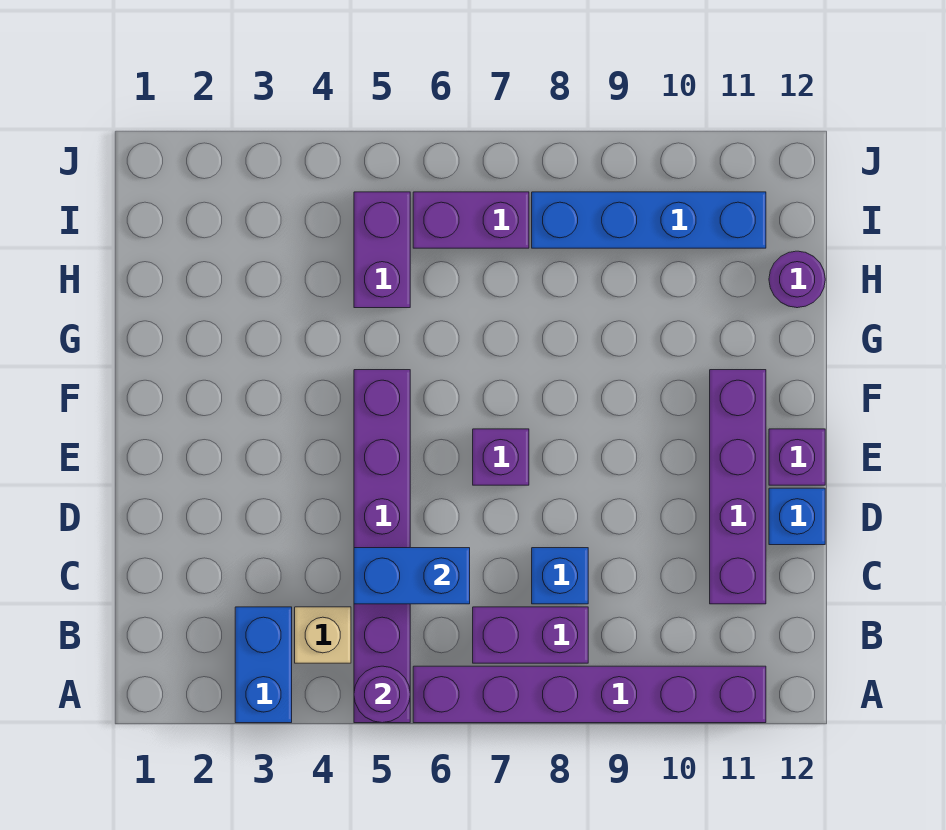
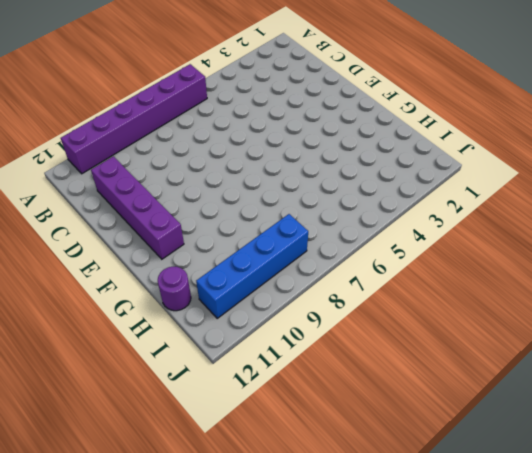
none -> blue 1x2 brick [235,607,292,723]
none -> purple 1x6 brick [354,370,410,723]
none -> tan 1x1 brick [295,607,351,663]

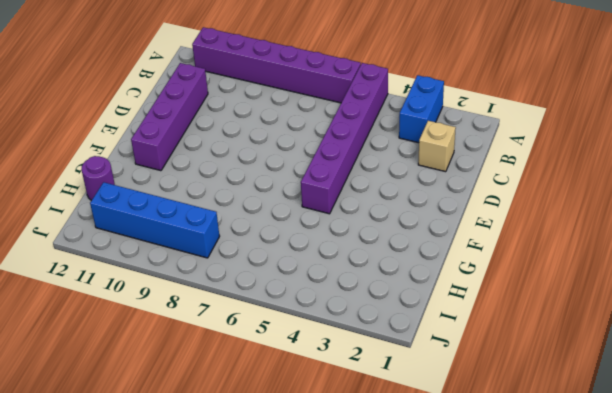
tan 1x1 brick [418,121,456,172] -> tan 1x1 brick moved to [295,607,351,663]
none -> purple 1x2 brick [473,607,588,663]
none -> blue 1x1 brick [532,548,588,604]
none -> blue 1x1 brick [769,488,825,545]

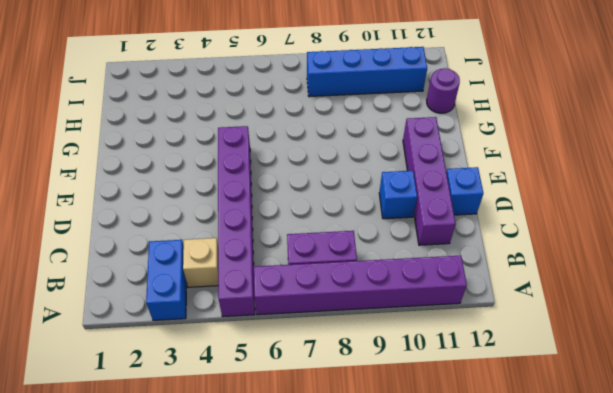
blue 1x1 brick [379,171,417,219] -> blue 1x1 brick moved to [532,548,588,604]
none -> purple 1x1 brick [473,429,529,485]
none -> purple 1x1 brick [769,429,825,485]
none -> purple 1x2 brick [354,192,410,308]

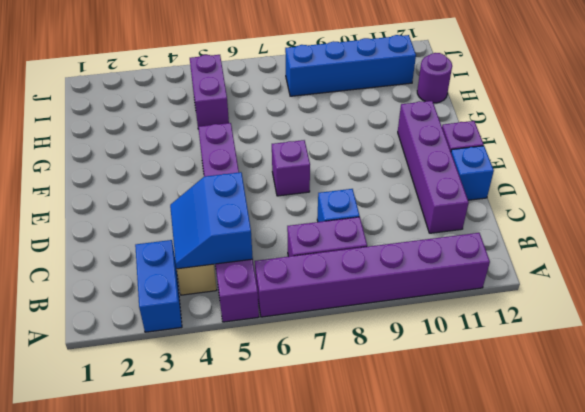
blue 2x2 slope [170,172,253,269] -> blue 1x2 brick [354,548,470,604]
none -> purple 1x2 brick [413,192,529,248]
none -> purple 1x1 round brick [354,666,410,723]

